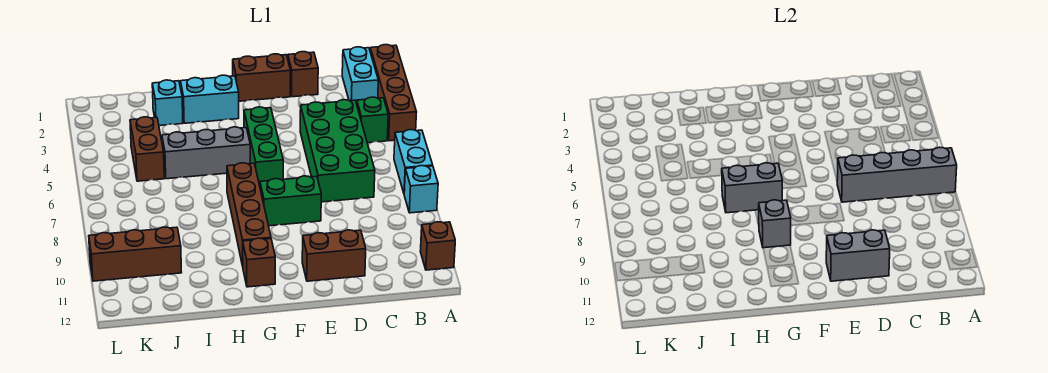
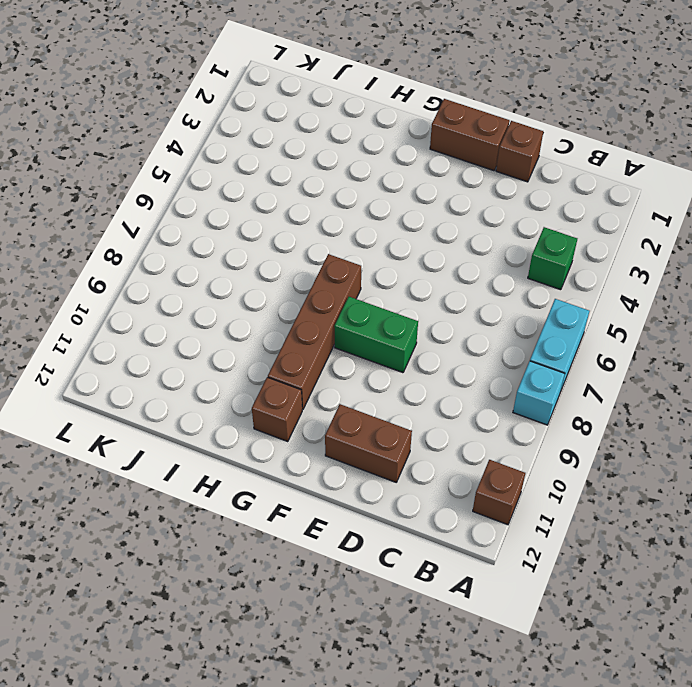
none -> brown 1x4 brick [370,45,417,141]
none -> cyan 1x2 brick [342,47,378,103]
none -> green 2x4 brick [300,100,375,202]

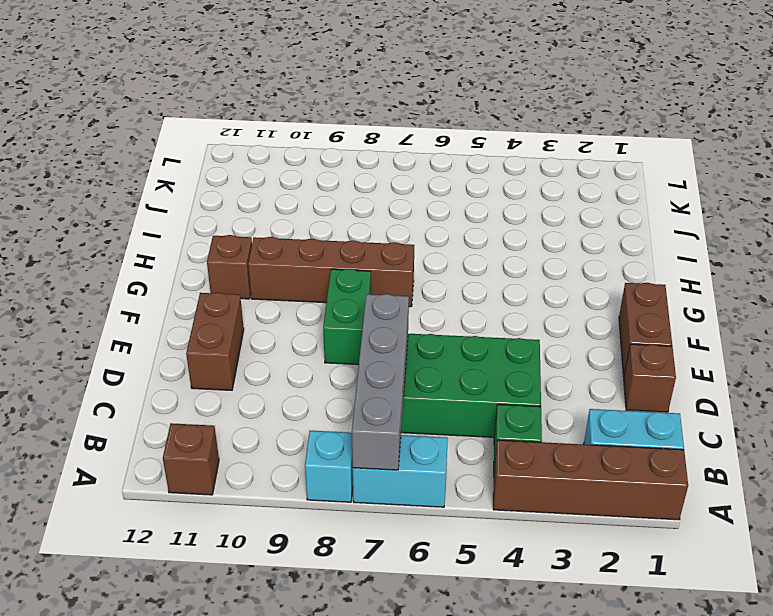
none -> green 1x3 brick [244,107,283,186]
none -> cyan 1x2 brick [180,75,239,123]
none -> grey 1x3 brick [162,127,250,179]

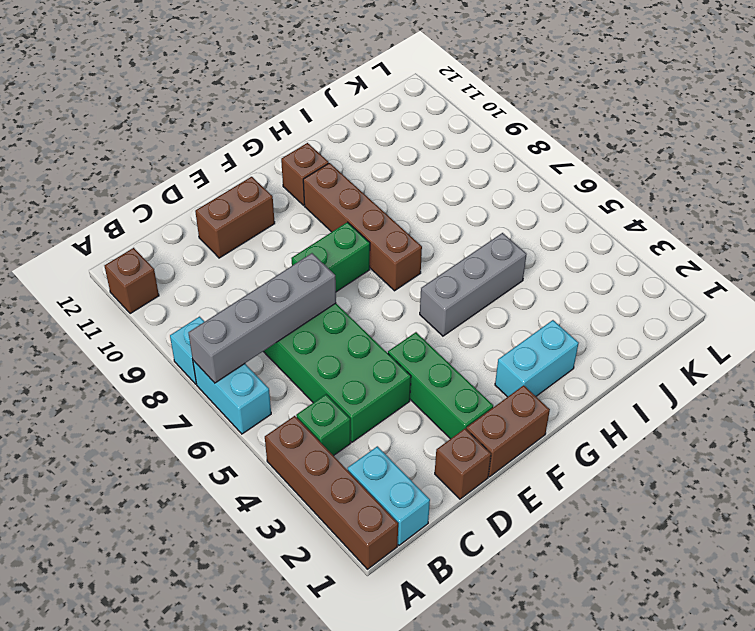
green 1x3 brick [388,332,493,439] -> green 1x3 brick moved to [244,107,283,186]
none -> cyan 1x1 brick [152,80,183,126]
none -> brown 1x2 brick [130,117,164,181]
none -> brown 1x3 brick [89,227,182,281]

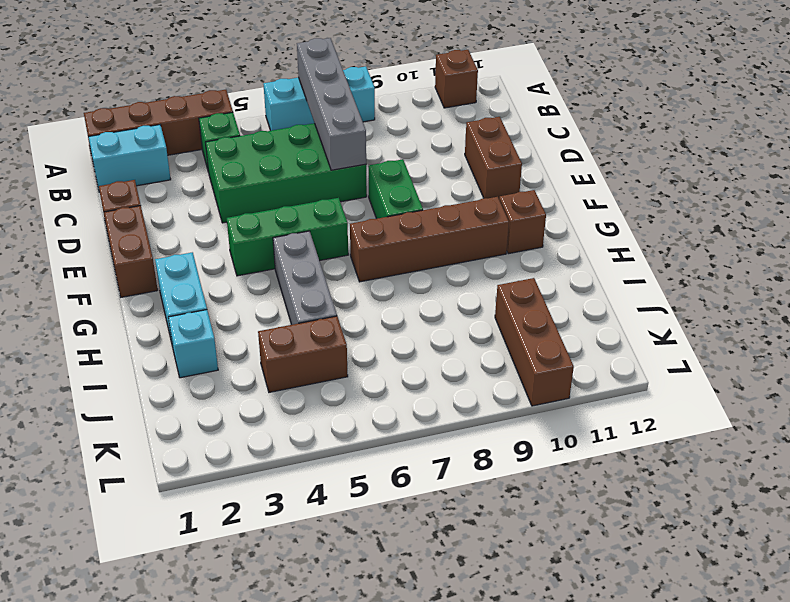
none -> grey 1x2 brick [826,230,890,281]
none -> grey 1x2 brick [722,163,783,213]
none -> grey 1x1 brick [759,200,791,248]

